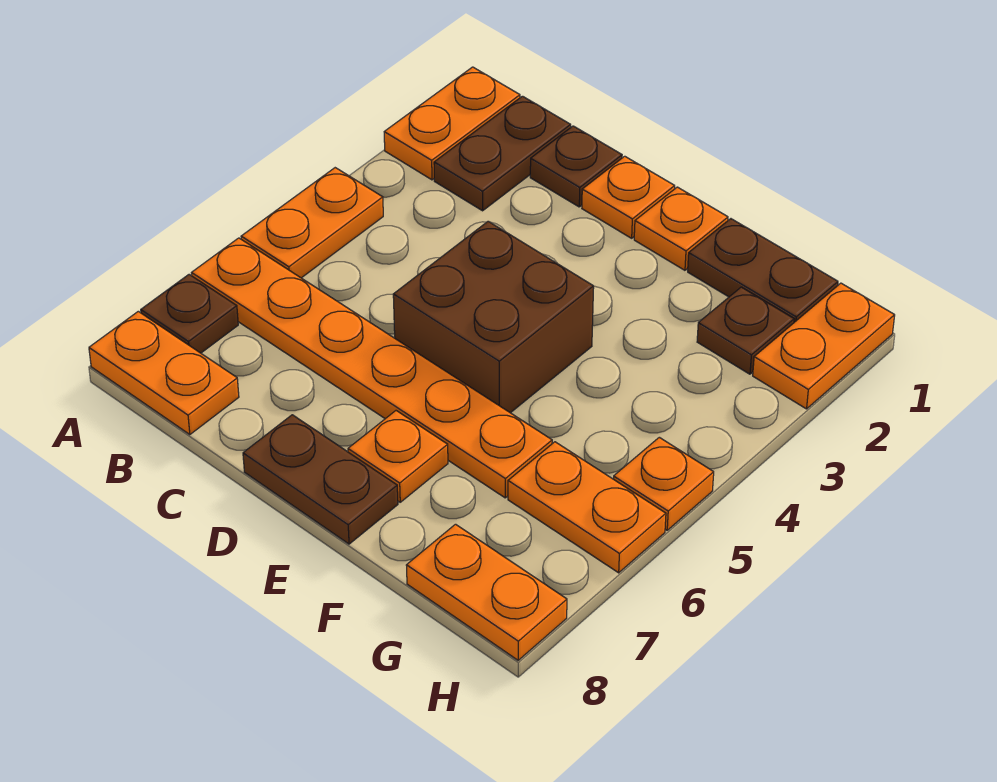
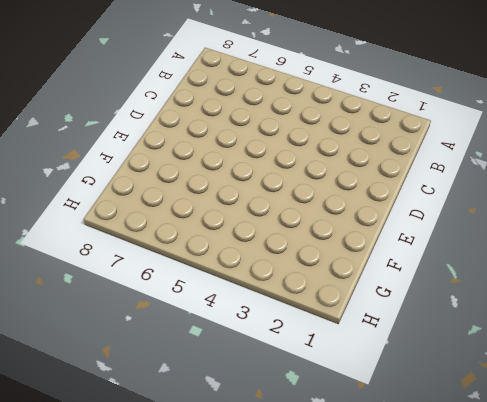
none -> orange 1x2 plate [384,67,520,180]
none -> orange 1x2 plate [241,168,383,278]
none -> orange 1x6 plate [192,238,552,498]

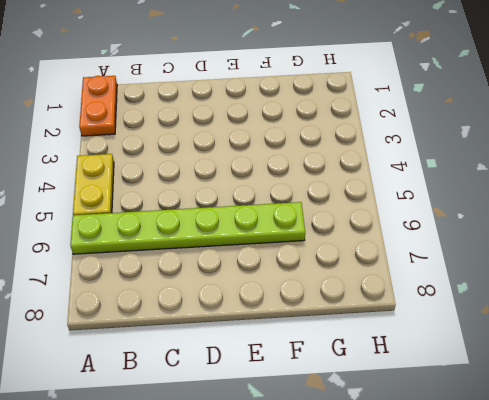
yellow 1x2 plate [73,154,114,215] -> orange 1x2 plate [241,168,383,278]
lime 1x6 plate [70,202,305,254] -> orange 1x6 plate [192,238,552,498]
none -> brown 1x1 plate [141,274,238,353]
none -> orange 1x2 plate [89,311,239,435]
none -> brown 1x2 plate [434,96,571,211]

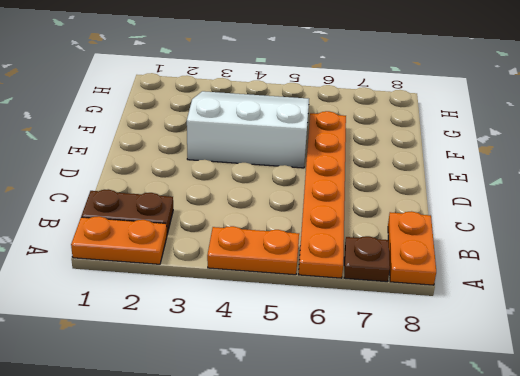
white 3x3 slope [187,91,309,168] -> brown 2x2 brick [393,221,594,413]
none -> brown 1x1 plate [530,126,622,207]
none -> orange 1x1 plate [582,156,675,238]
none -> brown 1x2 plate [243,415,398,544]

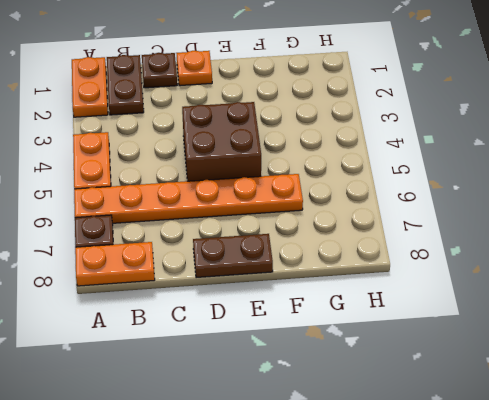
none -> orange 1x1 plate [634,187,728,270]
none -> orange 1x1 plate [348,411,448,502]
none -> brown 1x2 plate [688,219,838,322]

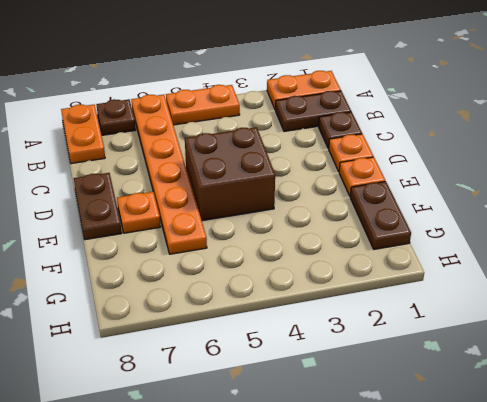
none -> brown 1x1 plate [697,287,794,374]
none -> orange 1x2 plate [508,442,666,573]
none -> orange 1x2 plate [406,524,567,660]

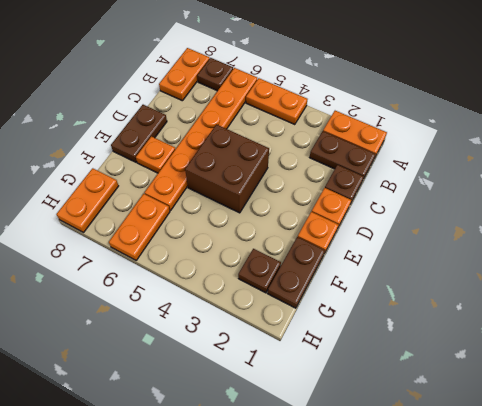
none -> orange 1x2 plate [753,283,895,409]
none -> orange 1x1 plate [613,437,714,530]

